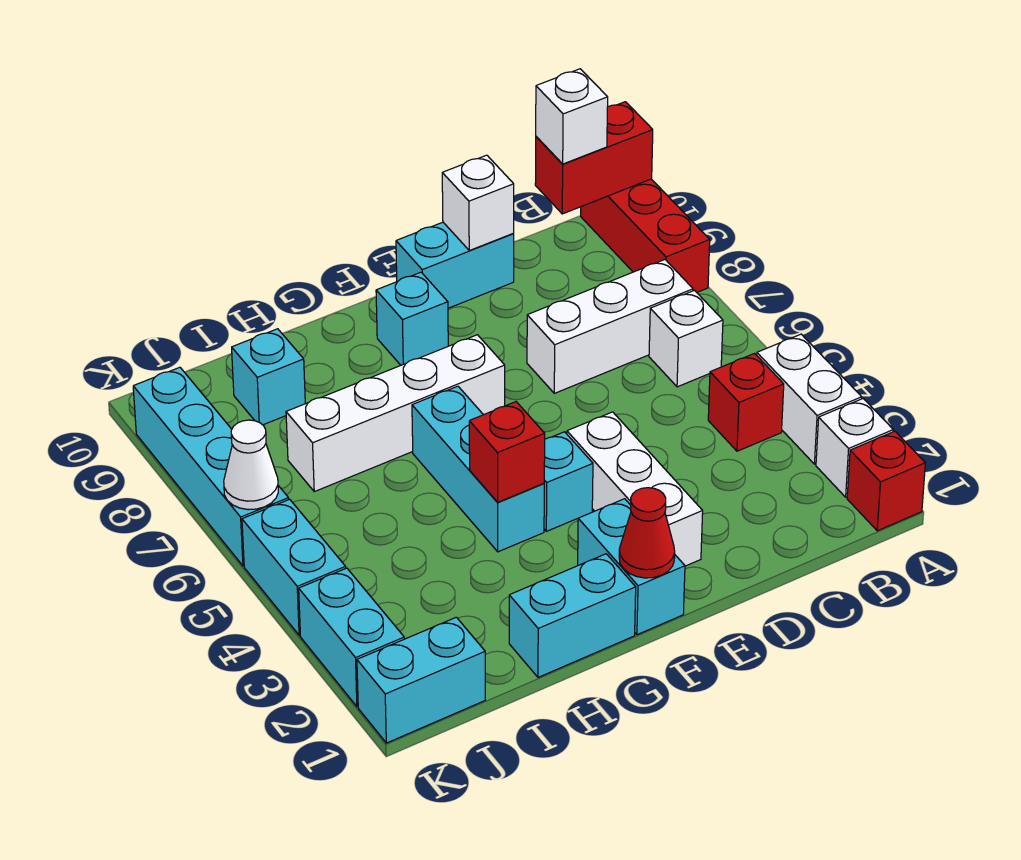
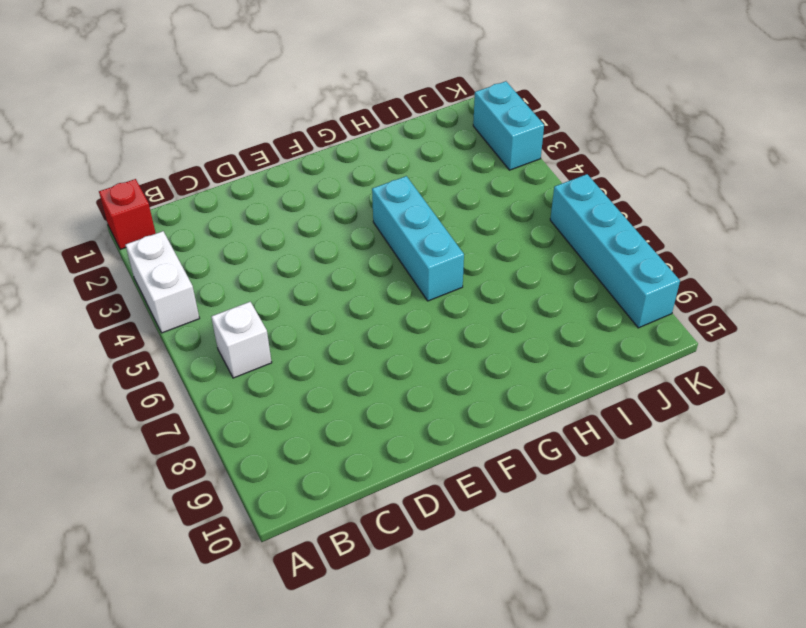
none -> white 1x1 brick [816,399,893,497]
none -> red 1x3 brick [581,179,710,292]
none -> red 1x1 brick [708,354,784,451]

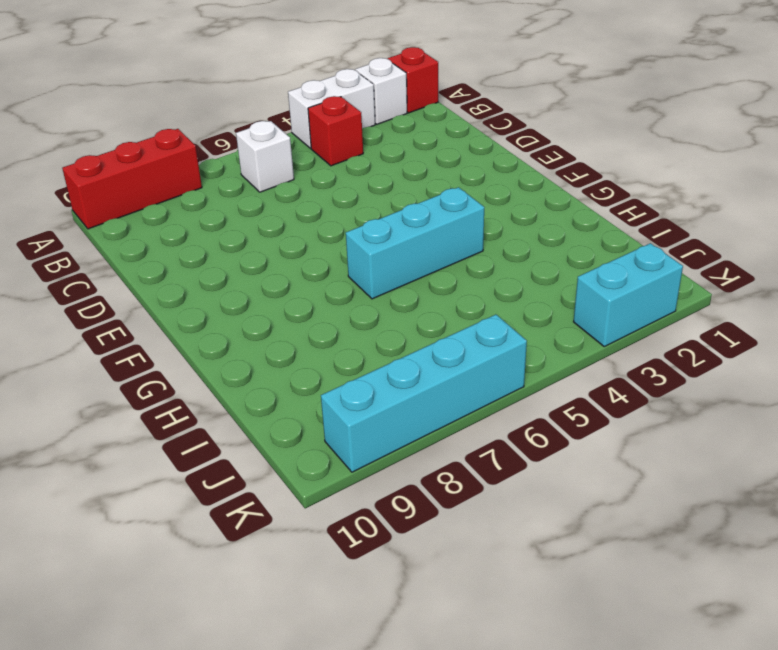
none -> white 1x3 brick [527,260,693,393]
none -> cyan 1x2 brick [396,222,514,308]
none -> white 1x3 brick [567,412,703,566]

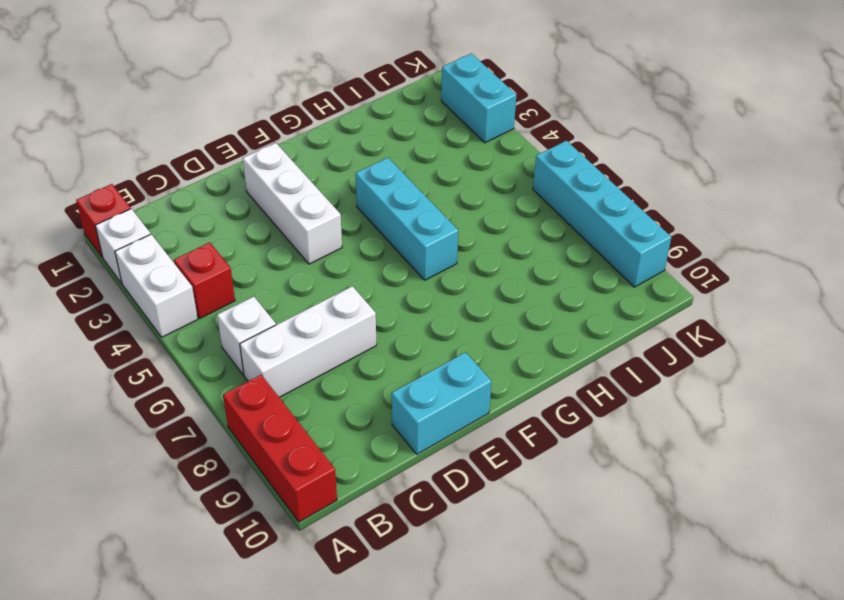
none -> cyan 1x2 brick [578,499,685,635]
none -> cyan 1x1 brick [544,432,593,531]
none -> white 1x4 brick [286,335,505,492]

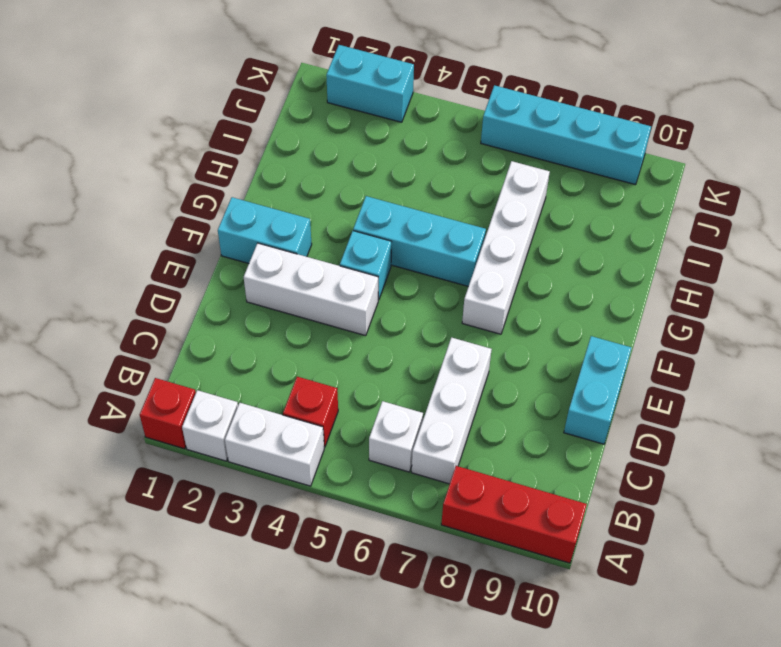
none -> cyan 1x1 brick [376,272,448,365]
none -> cyan 1x2 brick [509,554,636,677]
none -> cyan 1x1 brick [232,329,305,425]

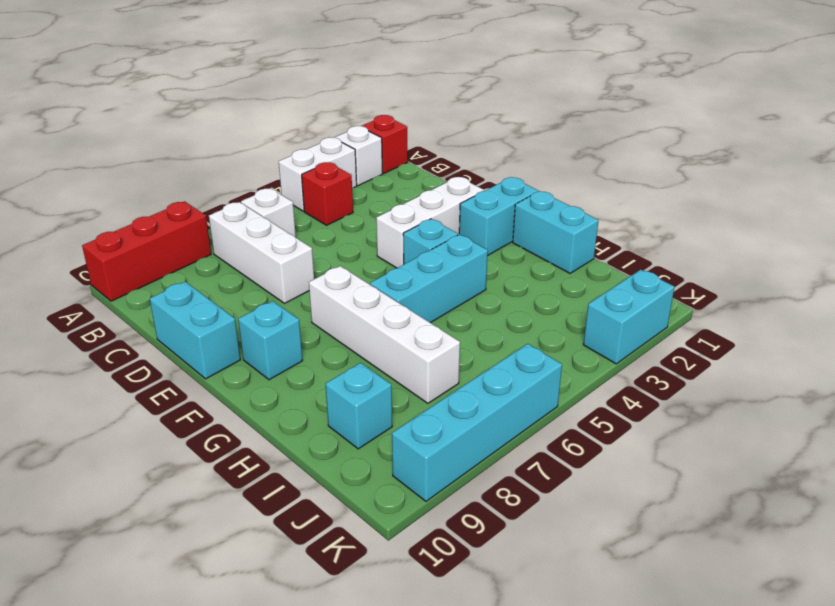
none -> cyan 1x2 brick [357,617,485,743]
none -> cyan 1x2 brick [242,499,346,635]
none -> red 1x2 brick [535,102,653,214]

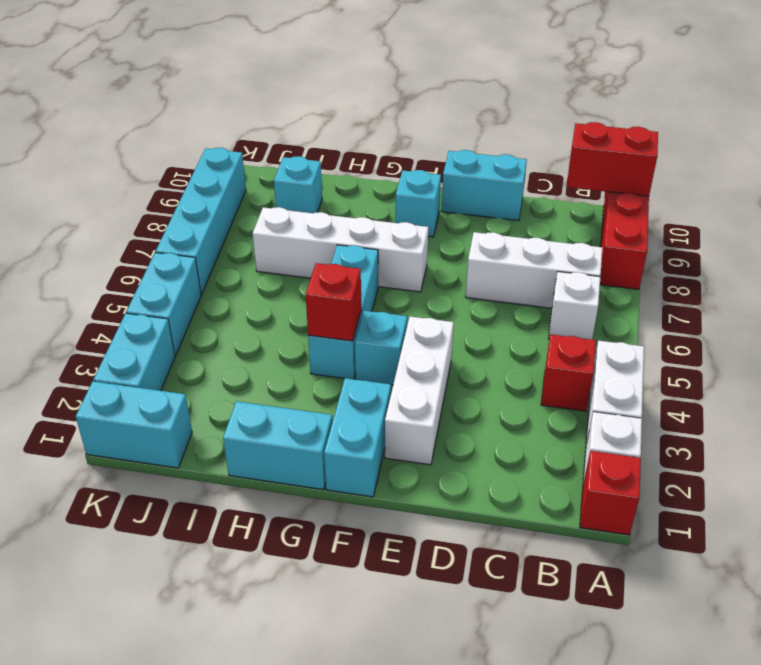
none -> white 1x1 brick [442,155,514,250]
none -> red 1x1 cone [619,488,675,578]
none -> white 1x1 cone [224,420,278,510]

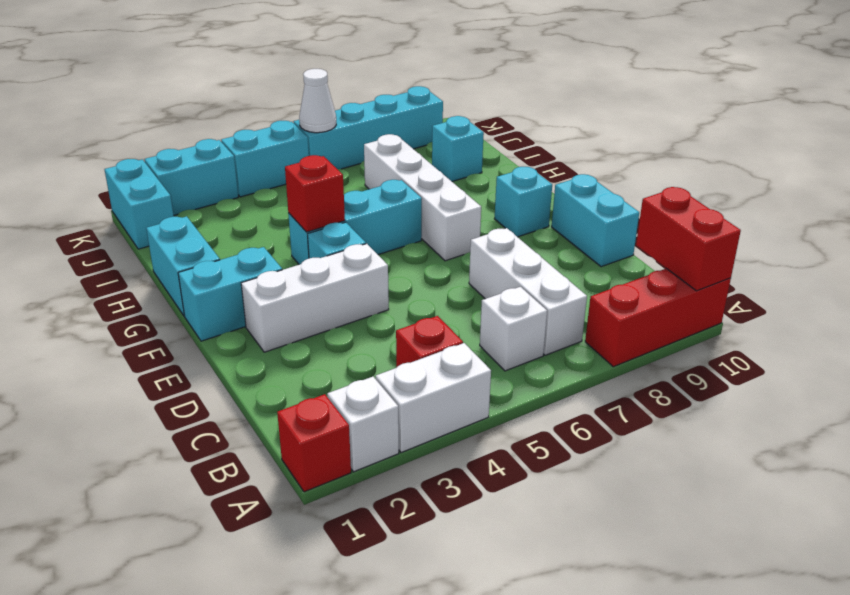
none -> white 1x1 brick [442,155,514,250]
none -> red 1x1 cone [619,488,675,578]
none -> white 1x1 brick [536,69,608,164]

